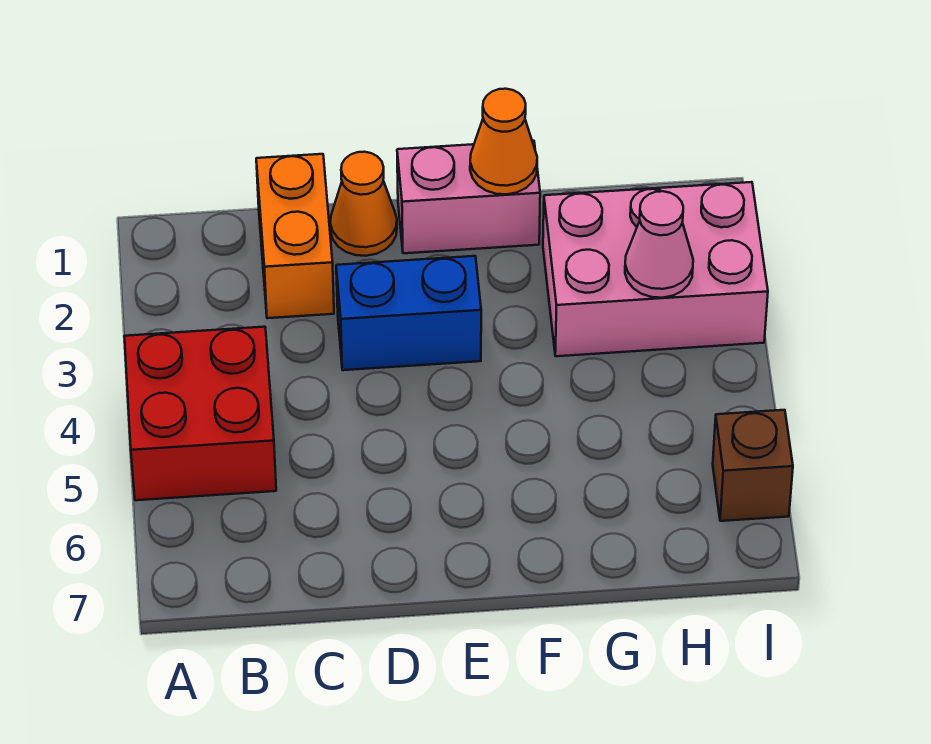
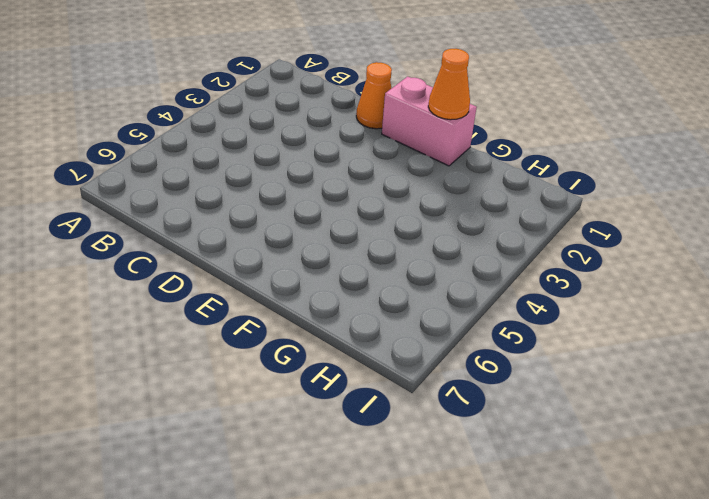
none -> red 2x2 brick [124,327,276,500]
none -> orange 1x2 brick [256,154,334,318]

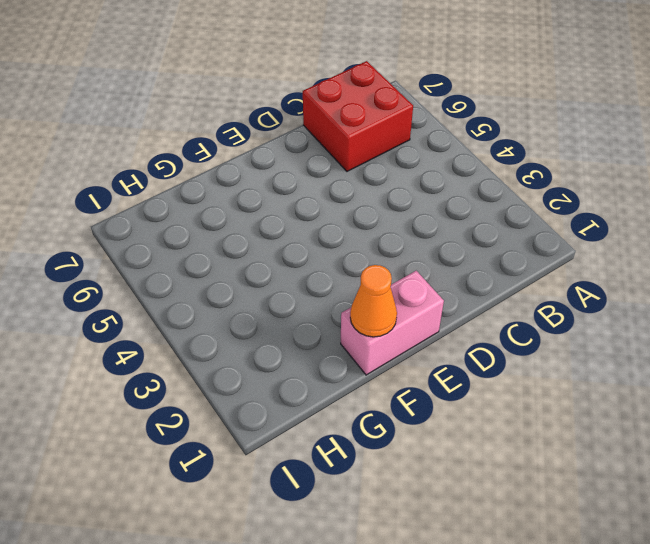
red 2x2 brick [303,61,413,171] -> red 2x2 brick moved to [124,327,276,500]
none -> orange 1x2 brick [256,154,334,318]
none -> orange 1x1 cone [330,152,397,256]

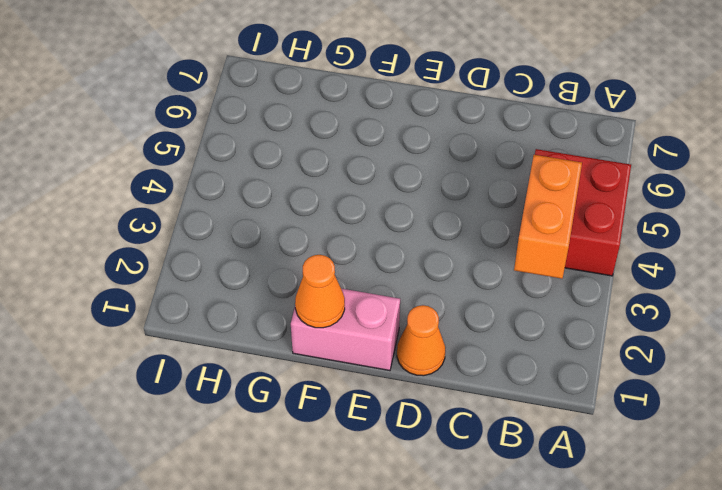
orange 1x2 brick [514,155,582,279] -> orange 1x2 brick moved to [256,154,334,318]
none -> blue 1x2 brick [336,256,481,370]
none -> pink 2x3 brick [543,182,768,356]

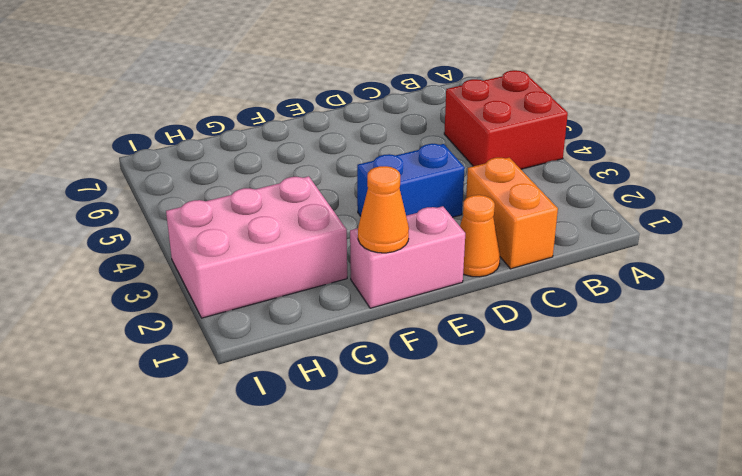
none -> brown 1x1 brick [713,410,793,521]
none -> pink 1x1 cone [625,191,693,298]

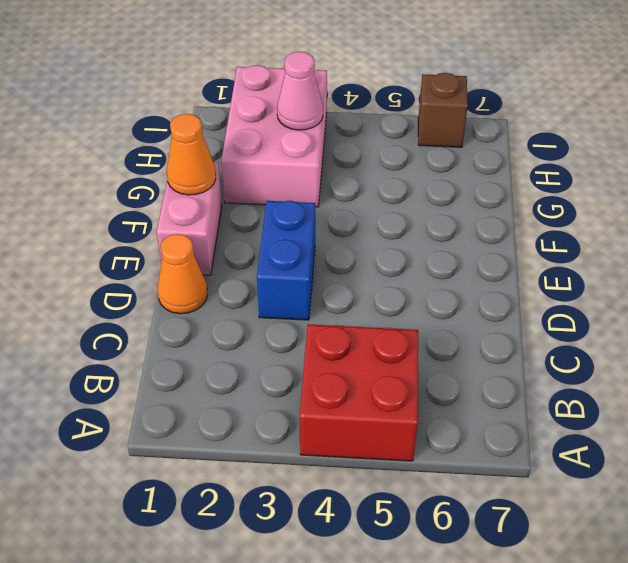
none -> orange 1x2 brick [256,154,334,318]

